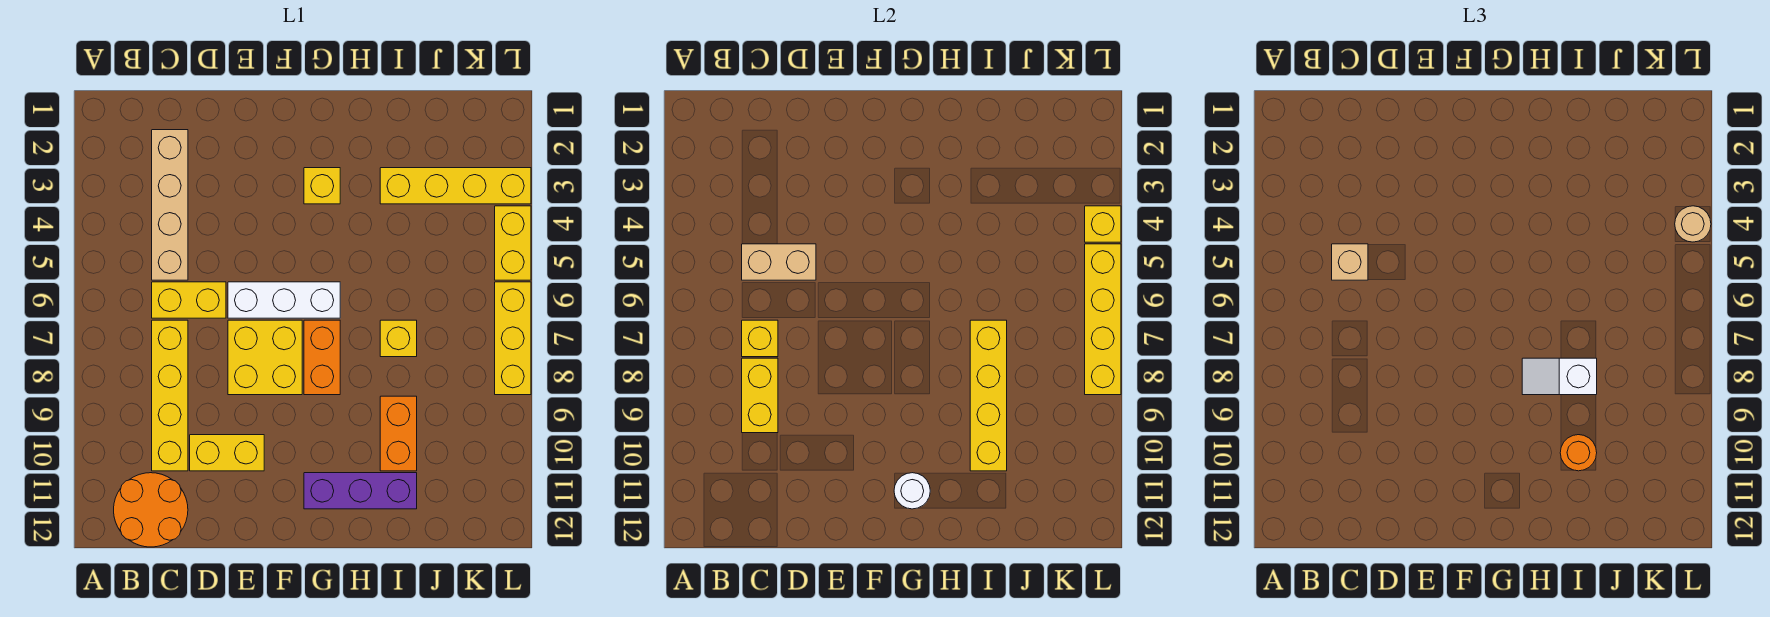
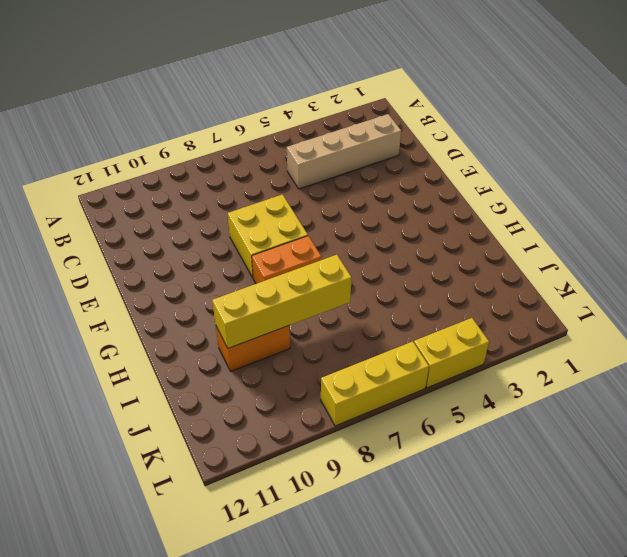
none -> orange 2x2 round brick [114,473,188,547]
none -> yellow 1x2 brick [152,282,226,318]
none -> yellow 1x4 brick [152,320,188,471]

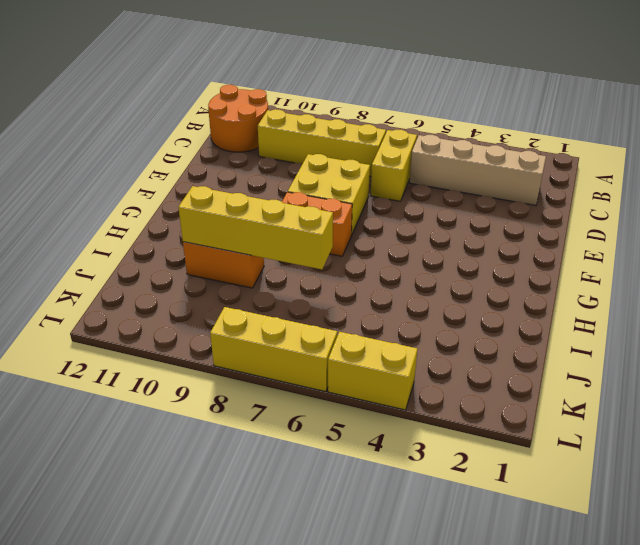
none -> yellow 1x2 brick [190,435,264,471]
none -> white 1x3 brick [228,282,340,318]
none -> yellow 1x1 brick [304,168,340,204]

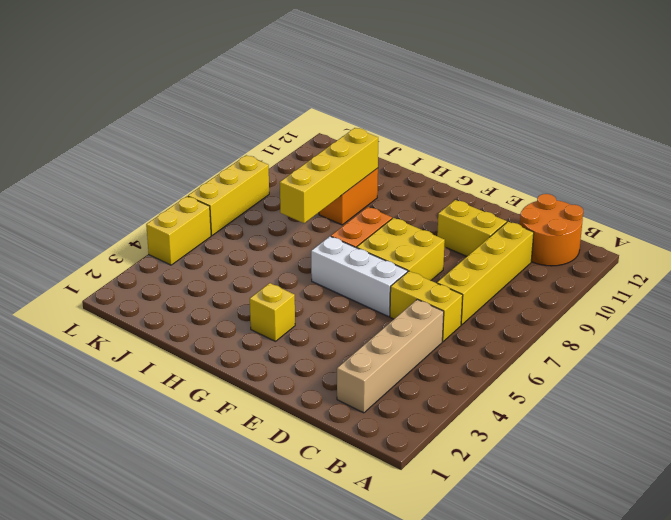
none -> purple 1x3 brick [304,473,417,509]
none -> yellow 1x4 brick [380,168,531,204]
none -> yellow 1x1 brick [380,320,417,357]

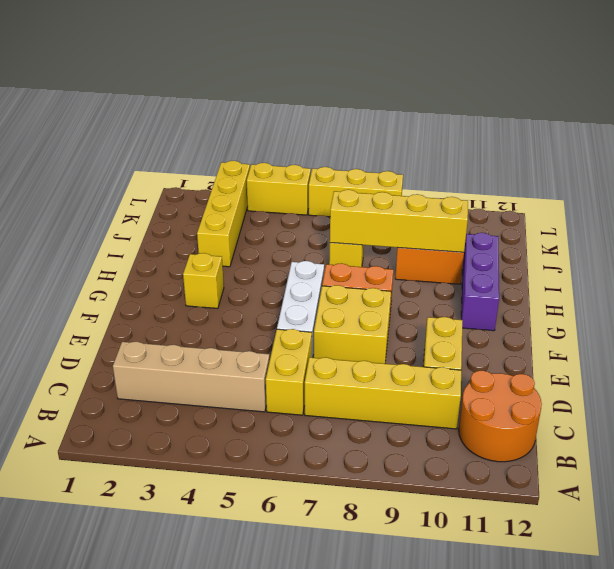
none -> tan 1x2 brick [742,244,816,280]
none -> yellow 1x1 brick [742,320,778,357]
none -> yellow 1x2 brick [742,358,778,433]

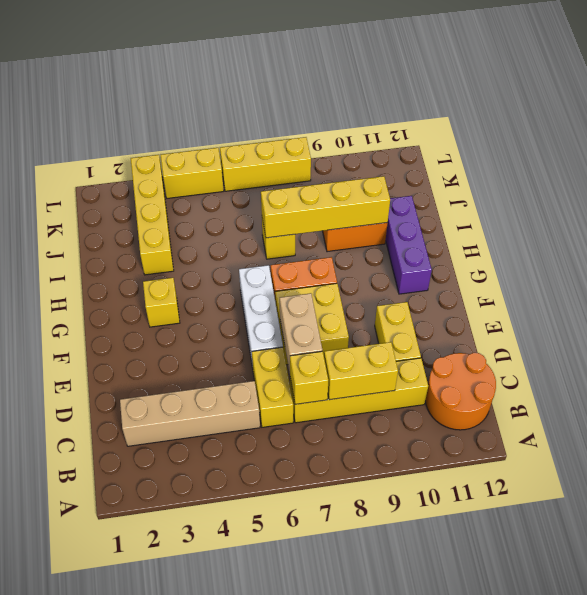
tan 1x2 brick [280,293,322,373] -> tan 1x2 brick moved to [742,244,816,280]
none -> white 1x1 round brick [894,473,930,509]
none -> yellow 1x1 brick [1085,206,1121,242]
none -> yellow 1x4 brick [1085,244,1121,395]

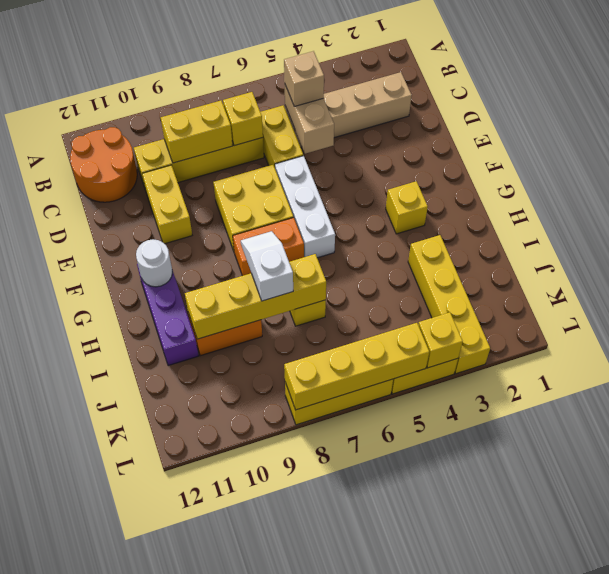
none -> orange 1x1 round brick [1560,435,1597,471]
none -> tan 1x1 round brick [1675,206,1711,242]

